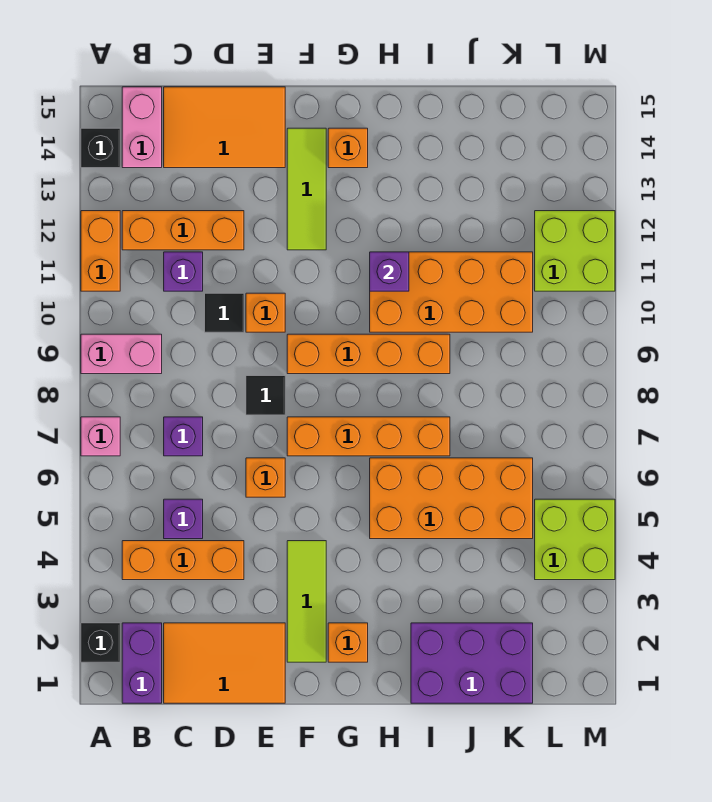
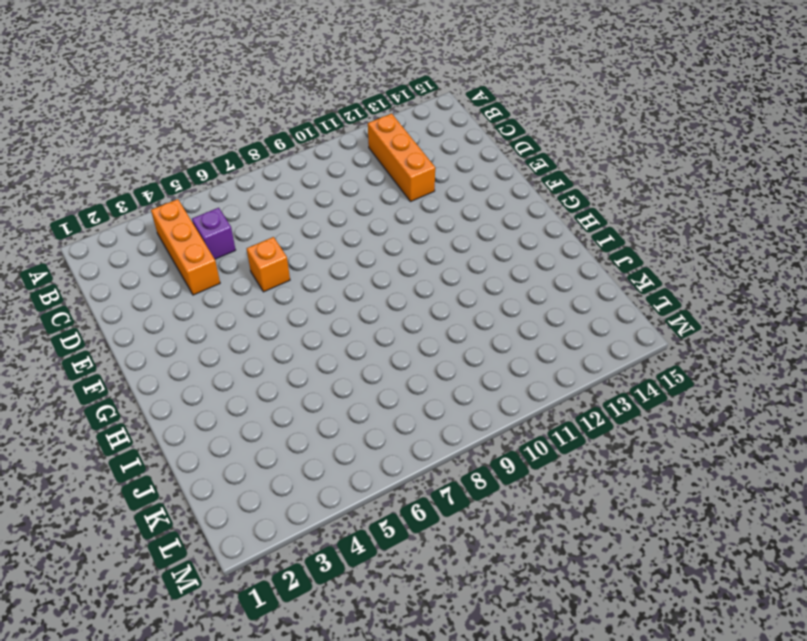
none -> black 1x1 brick [81,623,120,662]
none -> pink 1x1 brick [81,417,120,456]
none -> pink 1x2 brick [81,334,162,374]
none -> orange 1x2 brick [81,211,120,291]

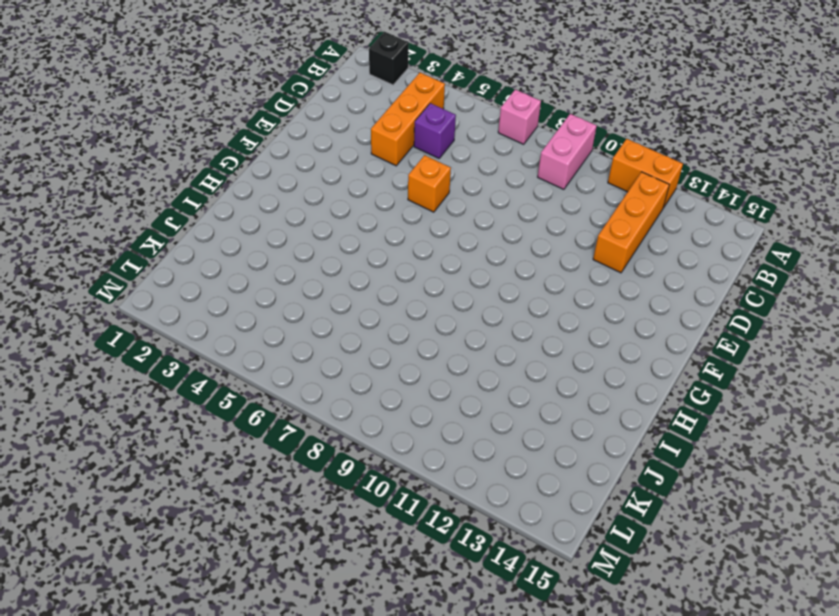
none -> black 1x1 brick [81,128,120,168]
none -> purple 1x2 brick [122,623,162,703]
none -> pink 1x2 brick [122,87,162,168]
none -> orange 2x3 tile [164,623,285,703]

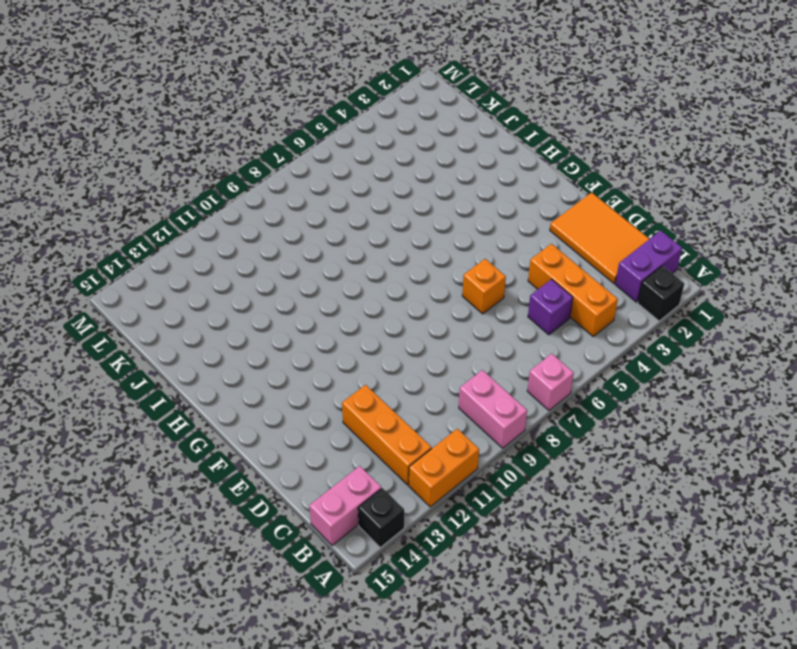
none -> purple 1x1 brick [164,417,203,456]
none -> purple 1x1 brick [164,252,203,291]
none -> orange 2x3 tile [164,87,285,168]
none -> black 1x1 tile [205,293,244,332]

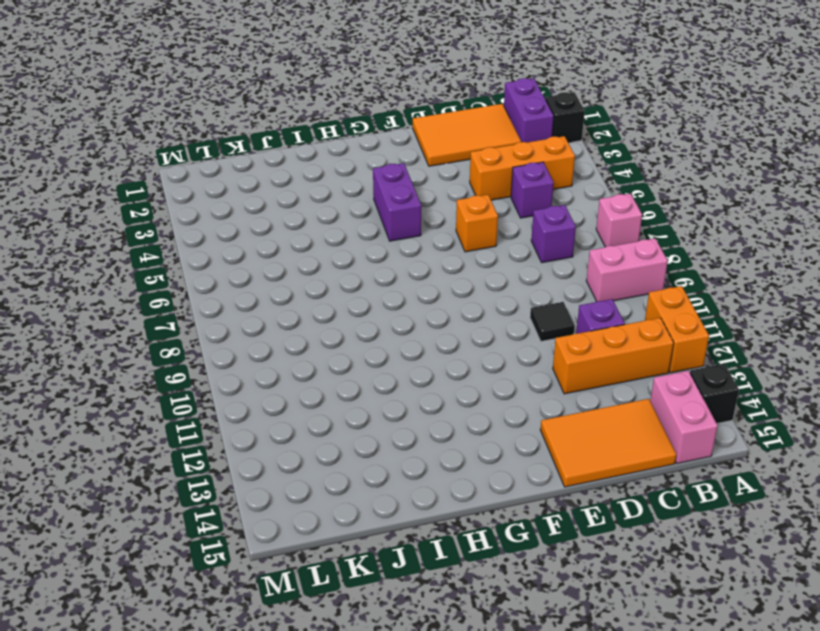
purple 1x2 brick [373,163,421,241] -> none
none -> black 1x1 tile [246,376,285,415]
none -> orange 1x1 brick [246,293,285,332]
none -> lime 1x3 tile [287,541,326,662]
none -> orange 1x4 brick [287,417,450,456]

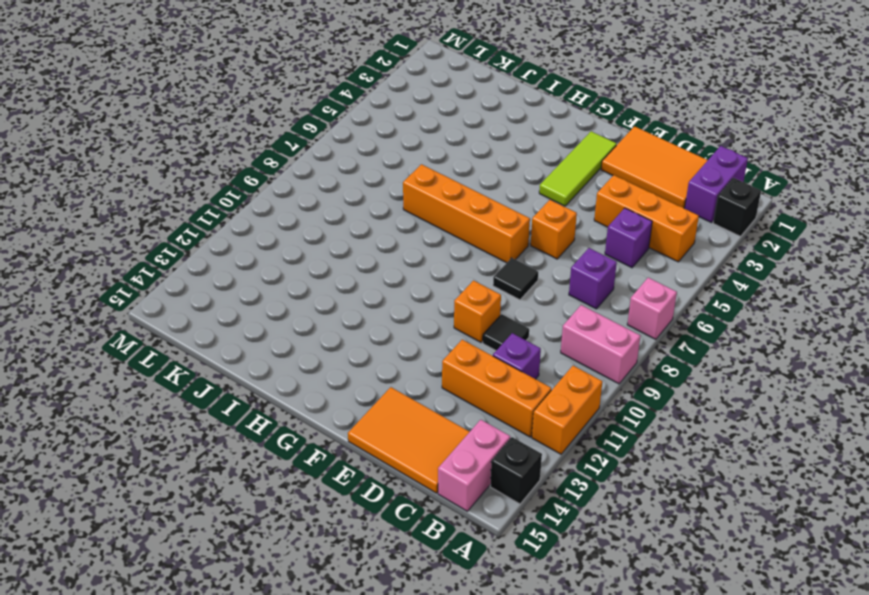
none -> orange 1x4 brick [287,334,450,374]
none -> lime 1x3 tile [287,128,326,250]
none -> orange 1x1 brick [328,623,368,662]
none -> orange 1x1 brick [328,128,368,168]

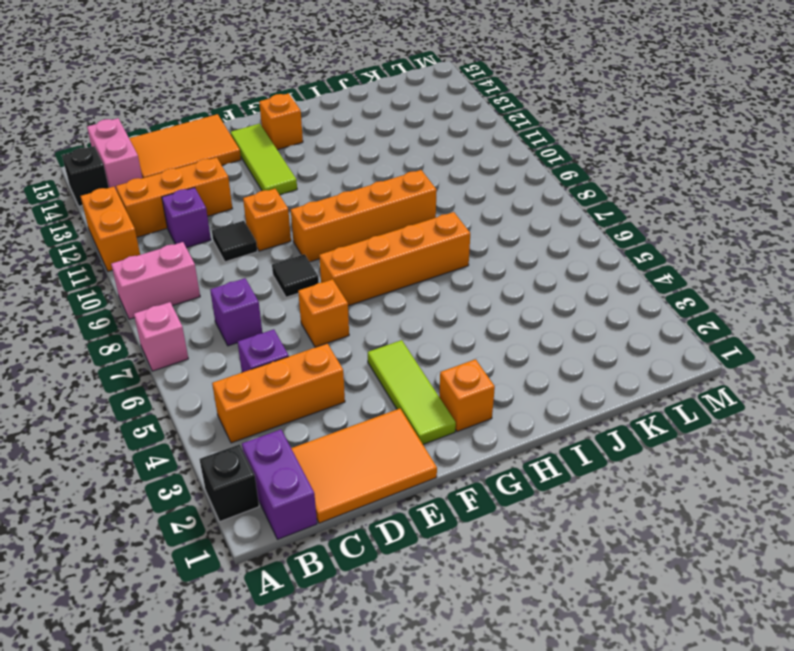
none -> orange 2x4 brick [370,458,533,539]
none -> orange 2x4 brick [370,252,533,332]
none -> purple 2x3 brick [411,623,533,703]
none -> lime 2x2 brick [535,499,615,580]

